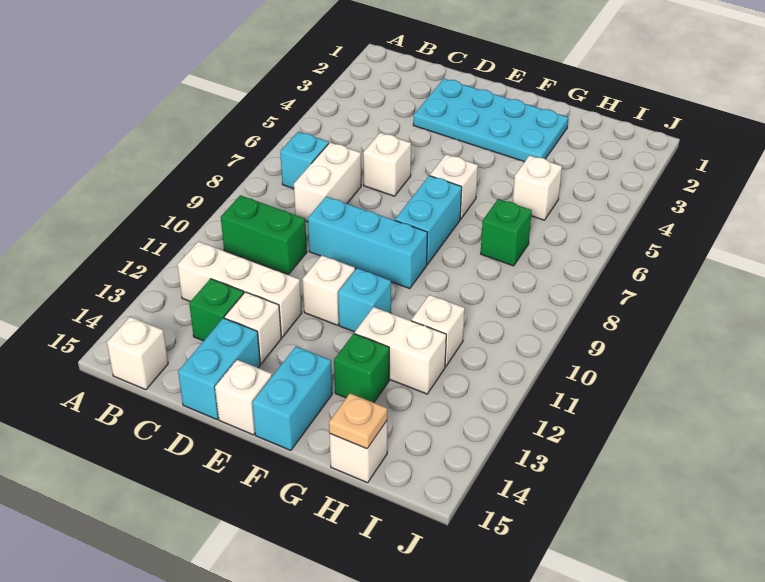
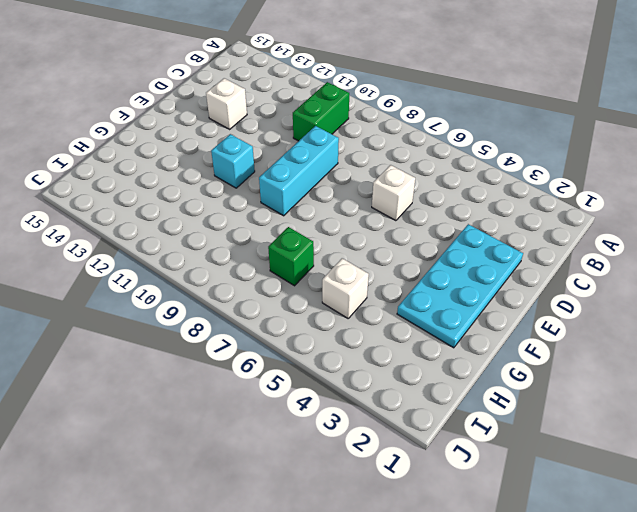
none -> cyan 1x1 brick [280,132,329,189]
none -> white 1x3 brick [178,241,302,337]
none -> white 1x1 brick [107,317,168,390]

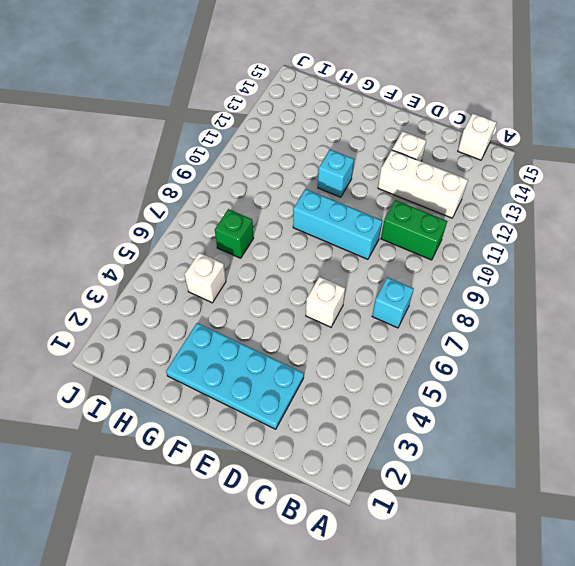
none -> white 1x2 brick [294,142,361,222]
none -> green 1x1 brick [189,279,244,341]
none -> cyan 1x2 brick [178,318,260,419]

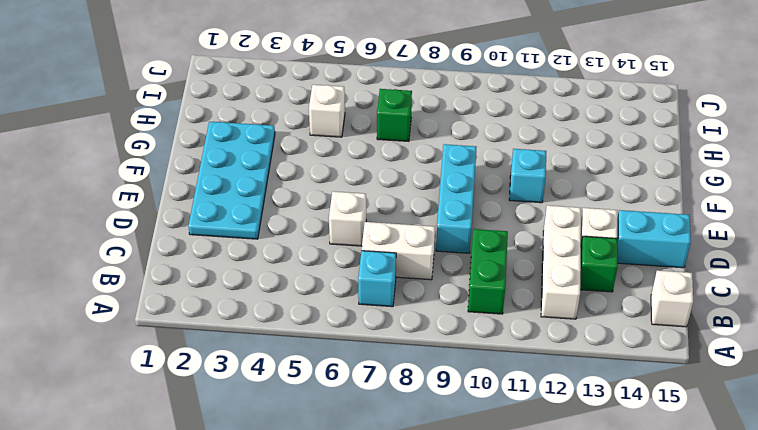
none -> white 1x1 brick [303,255,355,325]
none -> white 1x1 brick [215,360,272,435]
none -> white 1x1 brick [430,154,478,219]

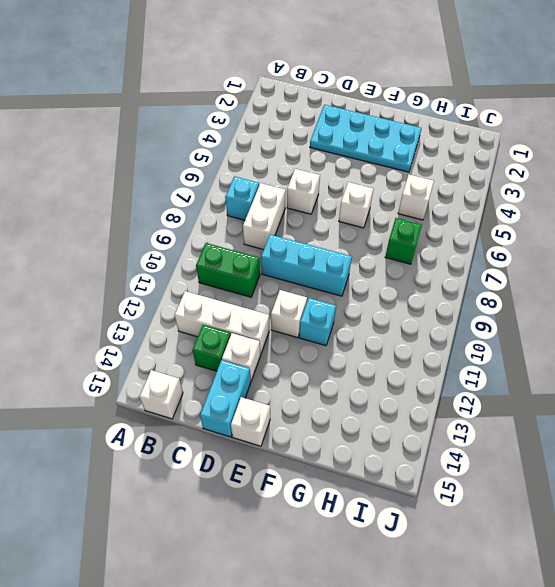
none -> cyan 1x2 brick [395,176,462,264]
none -> cyan 1x2 brick [252,347,332,450]
none -> white 1x2 brick [355,307,446,394]

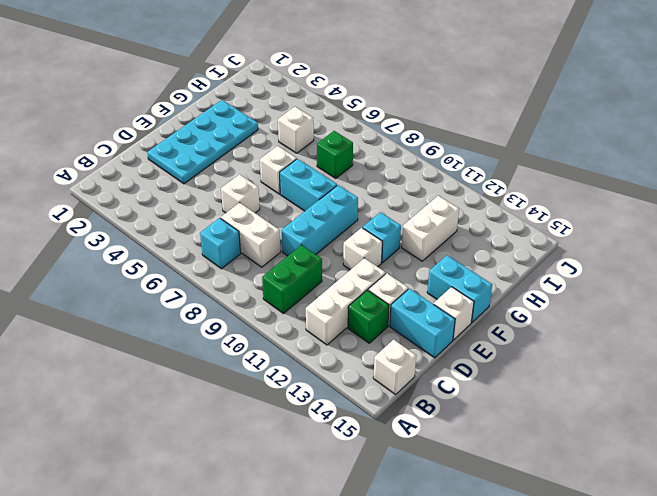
none -> green 1x1 brick [334,334,389,403]
none -> white 1x1 brick [411,295,465,367]
none -> white 1x1 brick [329,421,387,483]

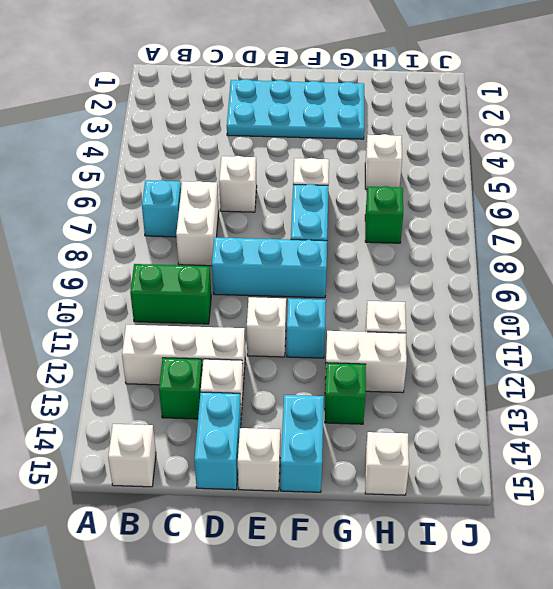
none -> tan 1x1 plate [329,393,387,449]

